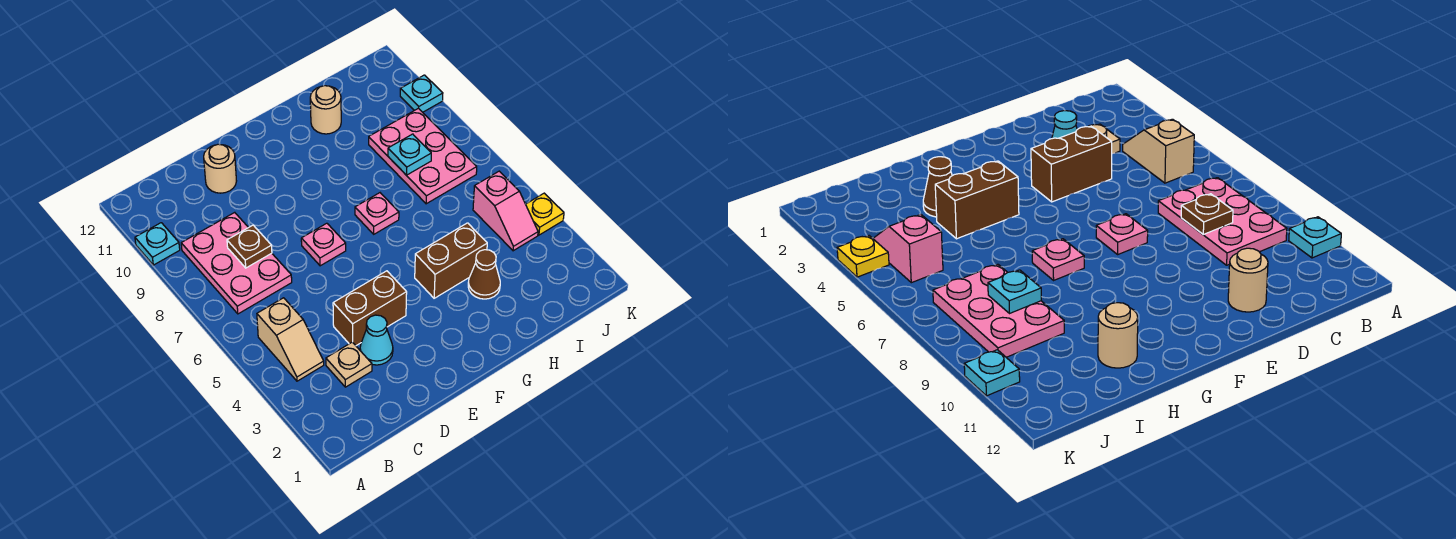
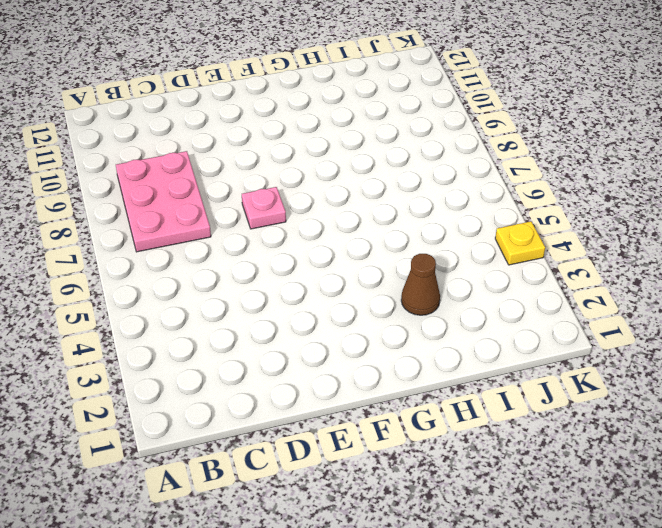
none -> cyan 1x1 plate [135,223,180,265]
none -> tan 1x2 slope [257,298,324,381]
none -> tan 1x1 plate [326,342,372,387]

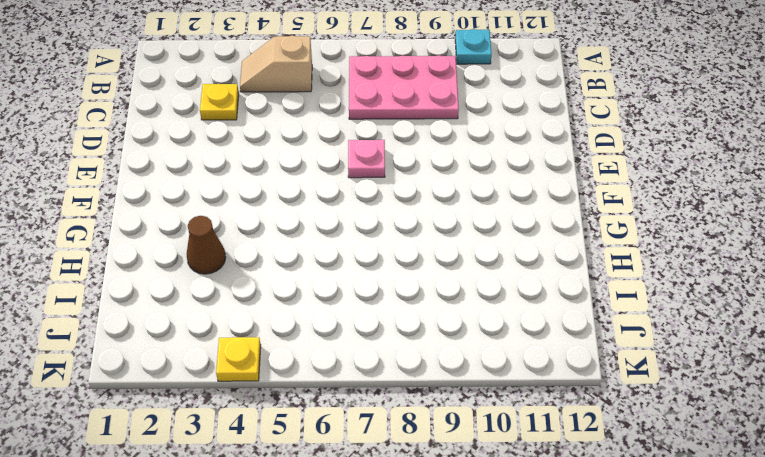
yellow 1x1 plate [200,84,239,120] -> tan 1x1 plate [326,342,372,387]
none -> cyan 1x1 cone [360,315,393,365]
none -> brown 1x2 brick [333,271,407,346]
none -> tan 1x1 round brick [204,144,236,193]

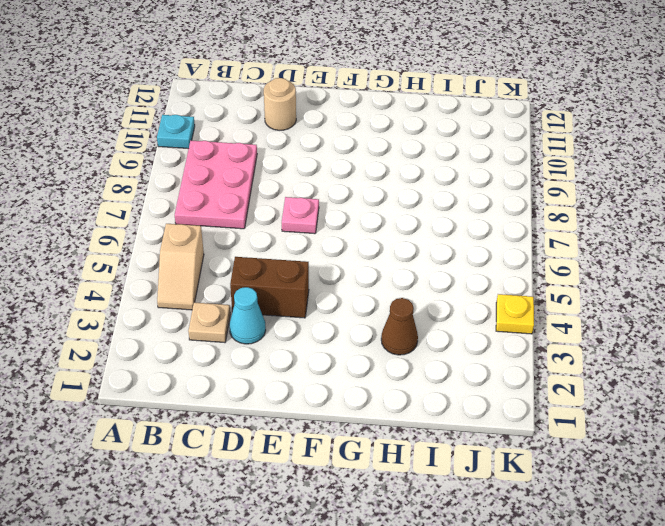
none -> brown 1x2 brick [415,223,487,298]
none -> pink 1x1 plate [355,193,399,234]
none -> tan 1x1 round brick [310,86,341,134]

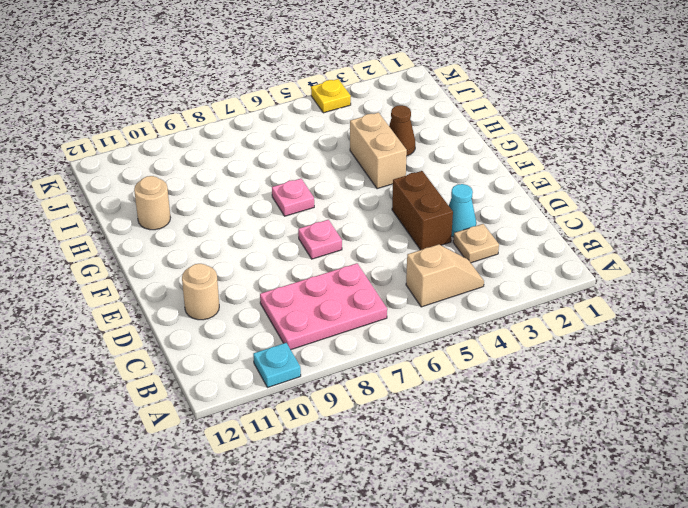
tan 1x2 brick [350,113,407,189] -> brown 1x2 brick [415,223,487,298]
none -> pink 2x3 plate [369,108,477,204]
none -> pink 1x2 slope [473,171,538,251]
none -> cyan 1x1 plate [400,75,443,112]

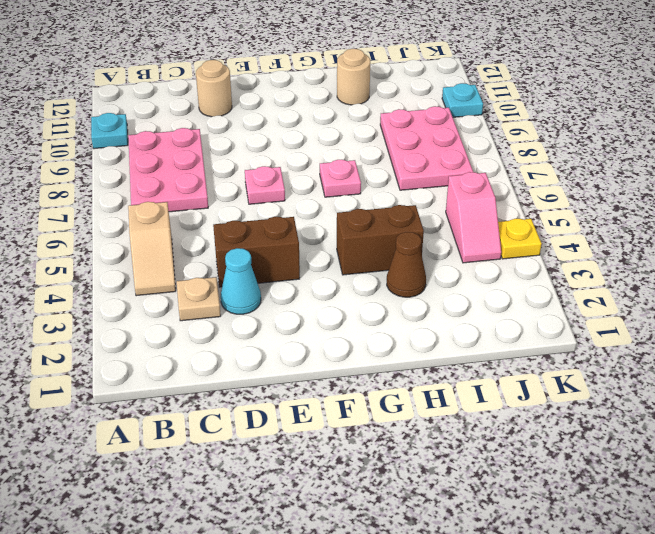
none -> brown 1x1 plate [227,225,272,268]
none -> cyan 1x1 plate [388,134,431,175]

